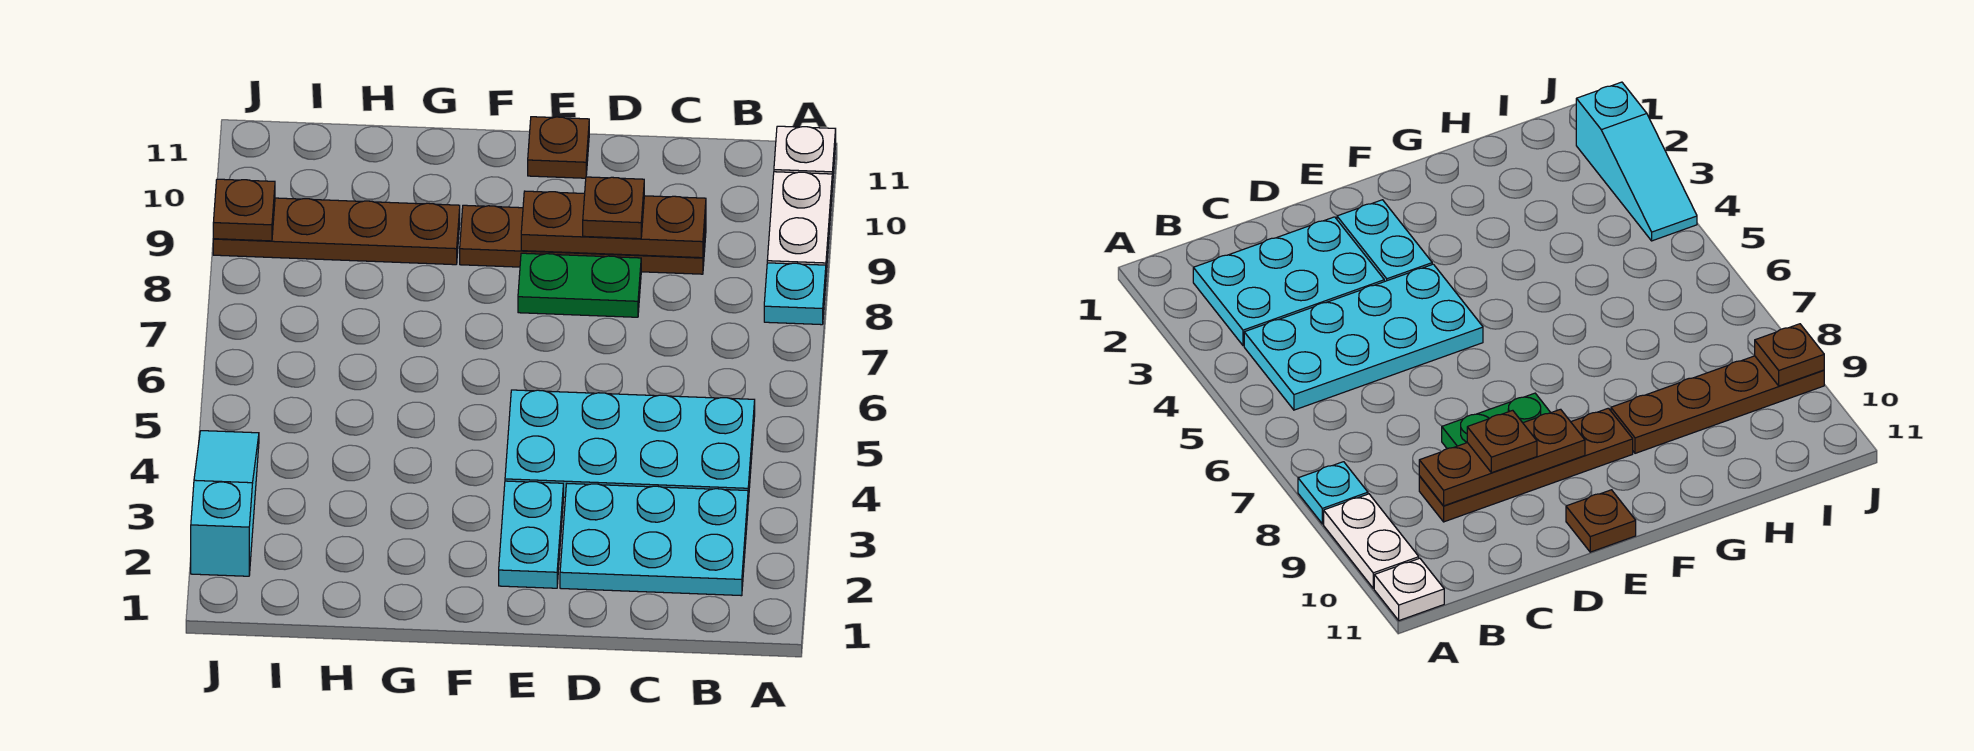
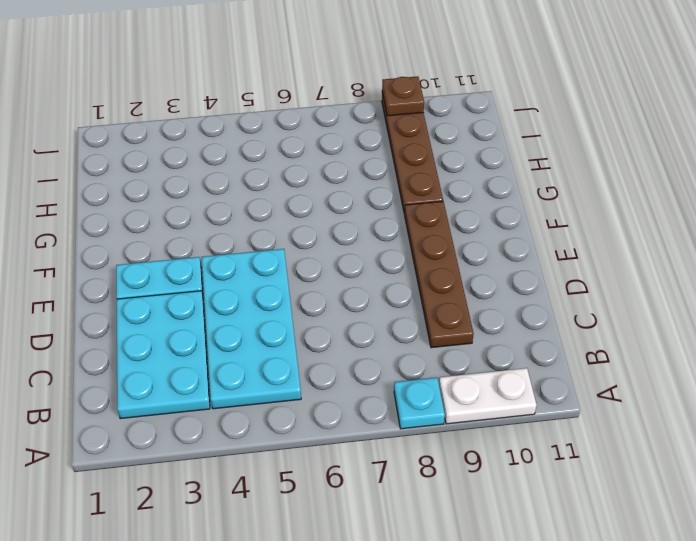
none -> white 1x1 plate [774,126,836,187]
none -> green 1x2 plate [518,253,641,317]
none -> brown 1x1 plate [528,117,589,178]

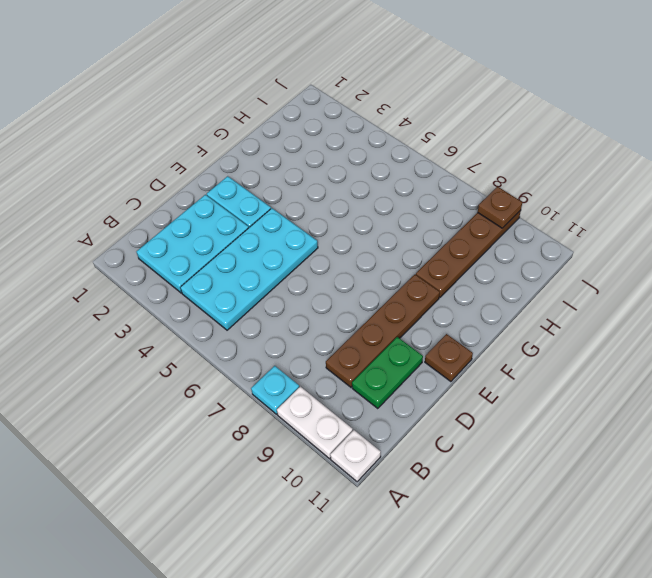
green 1x2 plate [352,337,423,408] -> green 1x2 plate moved to [518,253,641,317]
none -> cyan 1x3 slope [191,431,259,576]
none -> brown 1x3 plate [521,191,706,258]
none -> brown 1x1 plate [583,177,644,239]

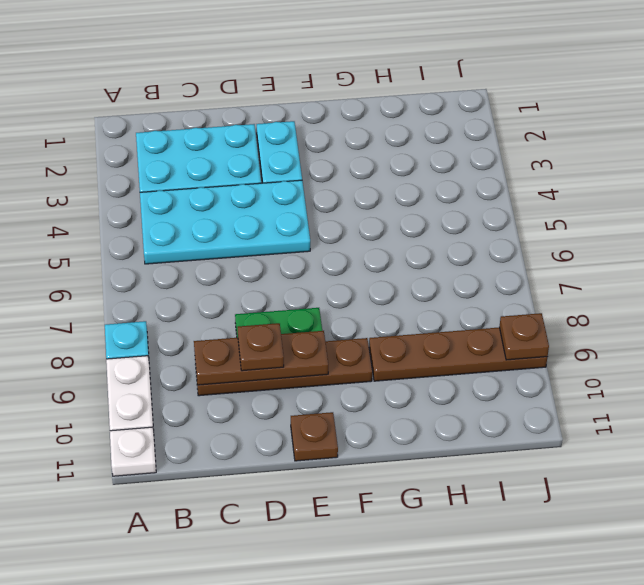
none -> cyan 1x3 slope [191,431,259,576]

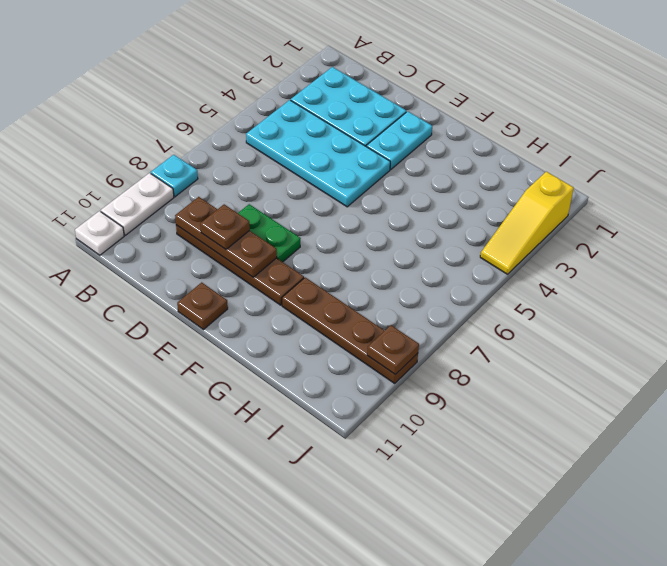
yellow 1x3 slope [480,172,574,274] -> cyan 1x3 slope [191,431,259,576]

